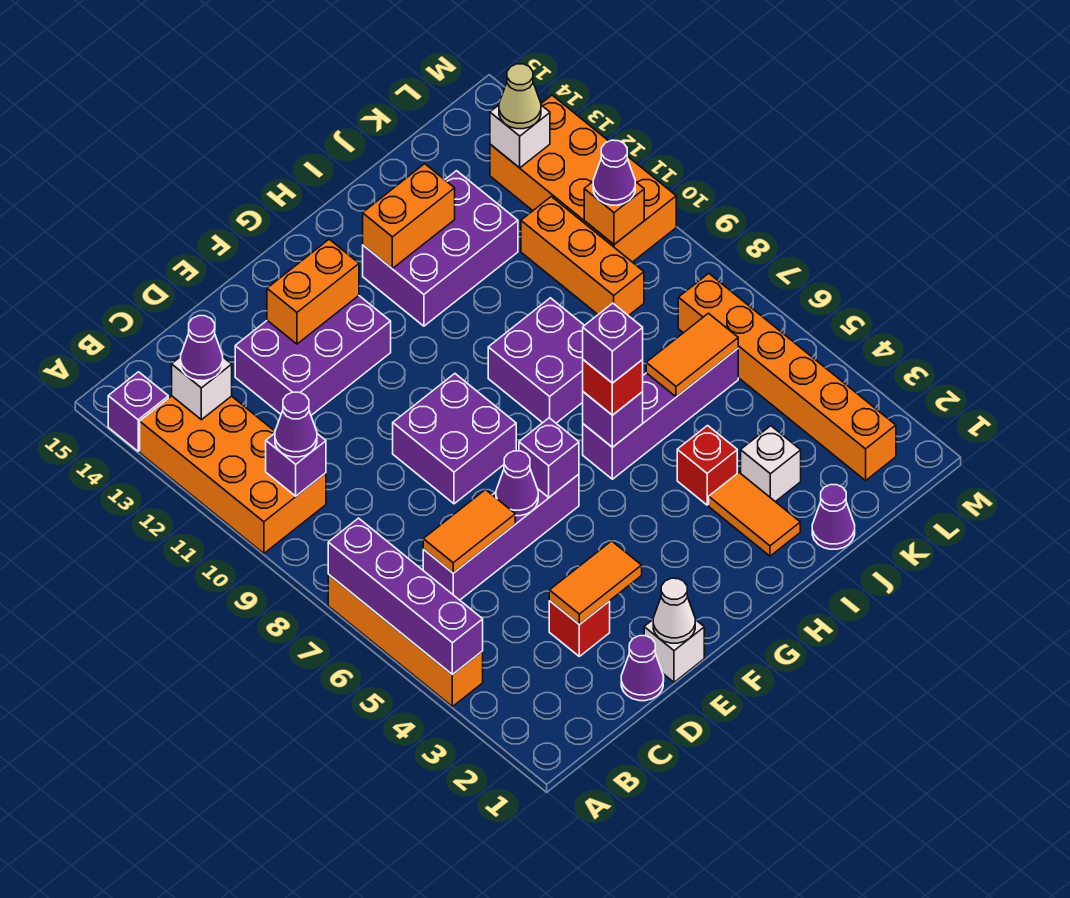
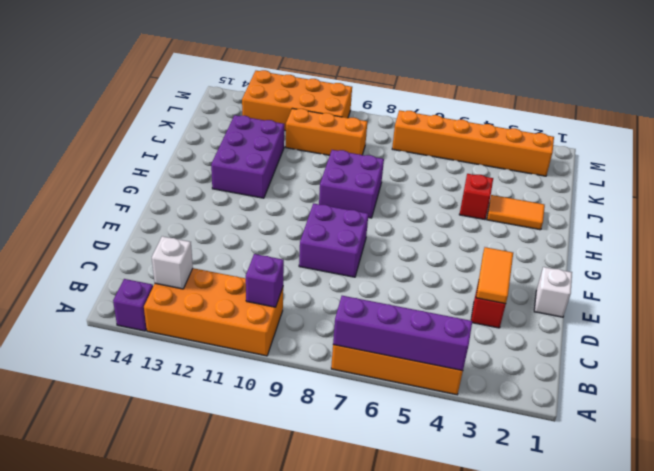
none -> purple 1x4 brick [423,474,579,600]
none -> purple 1x1 cone [621,636,664,701]
none -> purple 2x3 brick [235,296,391,415]
none -> purple 1x4 brick [583,349,738,479]

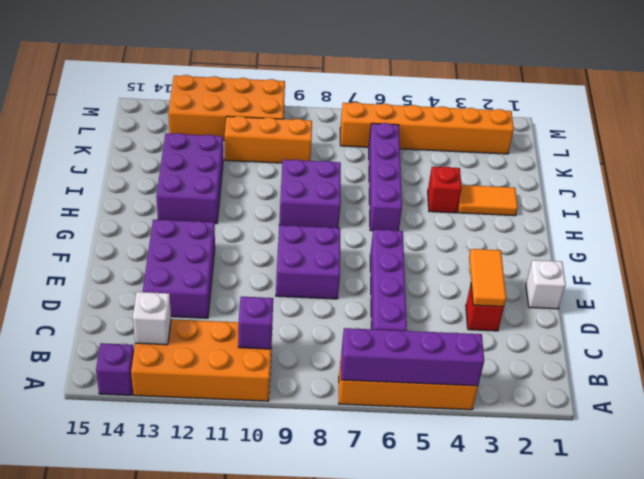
none -> purple 1x1 cone [621,636,664,701]
none -> purple 1x1 cone [812,485,855,549]
none -> white 1x1 brick [741,426,801,502]
none -> orange 1x2 tile [423,490,515,573]

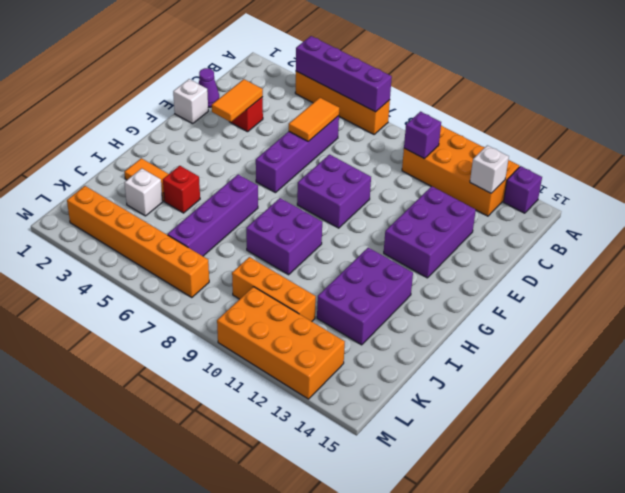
none -> purple 1x1 cone [812,485,855,549]
none -> white 1x1 cone [653,578,695,643]
none -> purple 1x1 cone [496,451,538,516]
none -> orange 1x2 brick [267,239,359,344]

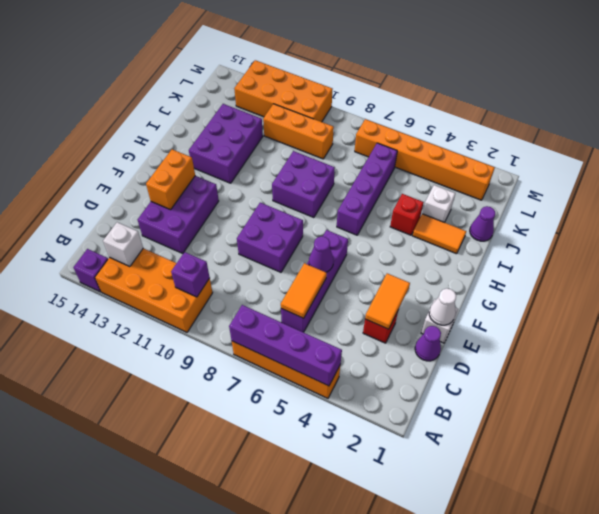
none -> purple 1x1 brick [519,418,579,497]
none -> purple 1x1 brick [583,392,643,447]
none -> orange 1x2 brick [363,164,455,269]
none -> orange 1x2 tile [646,313,738,397]

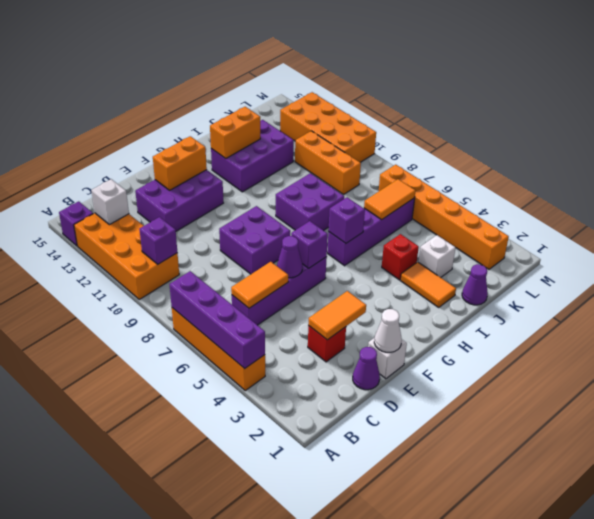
none -> orange 1x1 brick [584,182,644,244]
none -> white 1x1 brick [490,105,550,168]
none -> purple 1x1 cone [275,392,317,457]
none -> purple 1x1 cone [181,316,223,381]

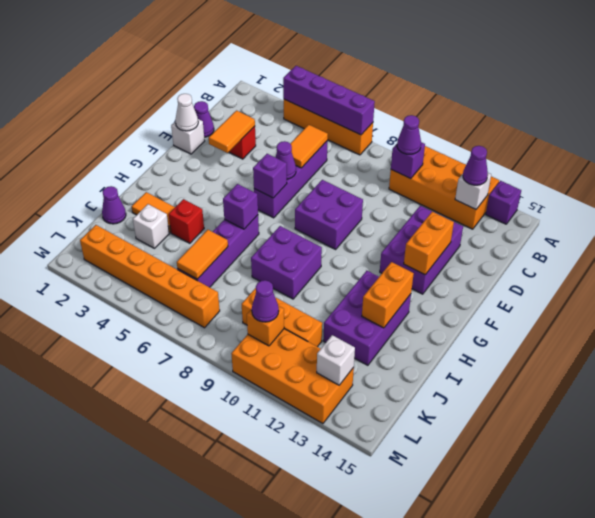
none -> red 1x1 brick [583,360,643,415]
none -> tan 1x1 cone [499,64,541,129]
none -> purple 1x1 brick [583,303,643,383]

